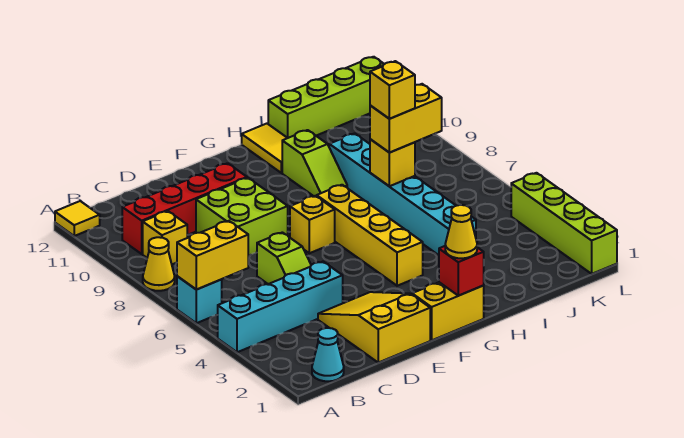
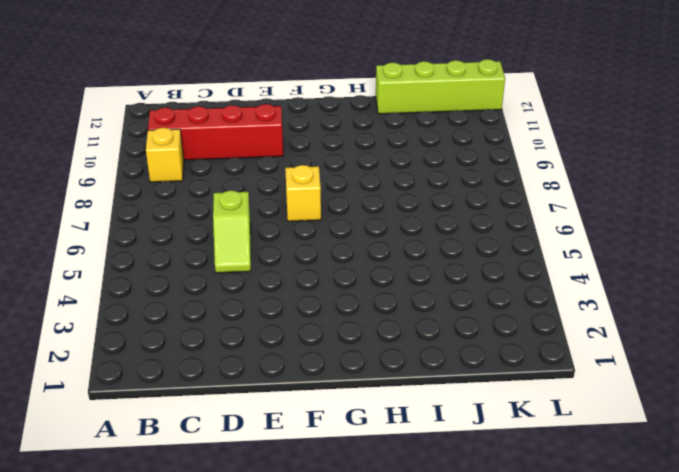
none -> cyan 1x4 brick [218,262,343,352]
none -> cyan 1x1 brick [177,276,222,323]
none -> yellow 1x1 cone [143,237,175,291]

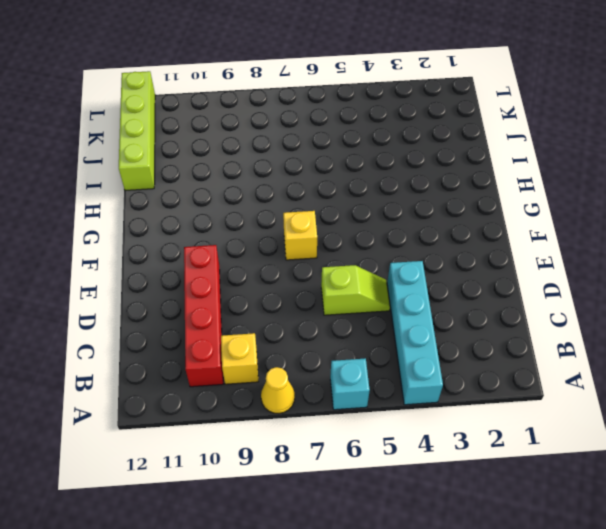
none -> yellow 1x1 tile [55,201,100,236]
none -> cyan 1x1 cone [312,328,344,381]
none -> yellow 2x3 slope [318,292,430,363]

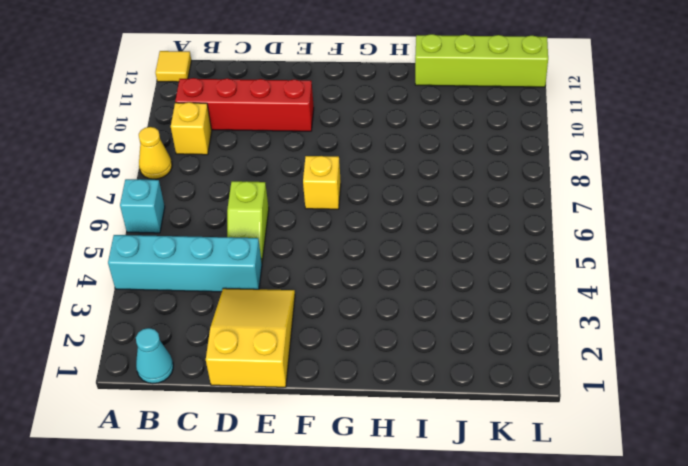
none -> lime 2x2 brick [196,178,288,256]
none -> yellow 1x2 brick [412,282,484,340]
none -> yellow 1x4 brick [317,185,423,286]

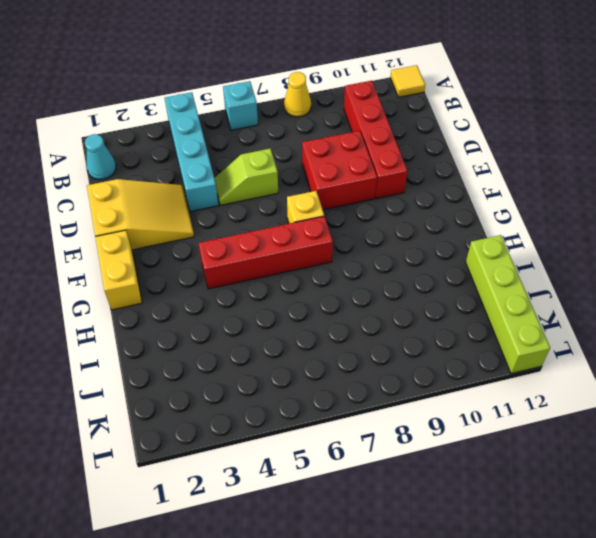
red 2x2 brick [302,131,377,210] -> lime 2x2 brick [196,178,288,256]
red 1x4 brick [199,216,333,289] -> yellow 1x4 brick [317,185,423,286]
none -> yellow 1x1 brick [143,211,187,264]
none -> lime 1x2 slope [282,130,347,196]
none -> yellow 1x2 tile [242,124,287,173]

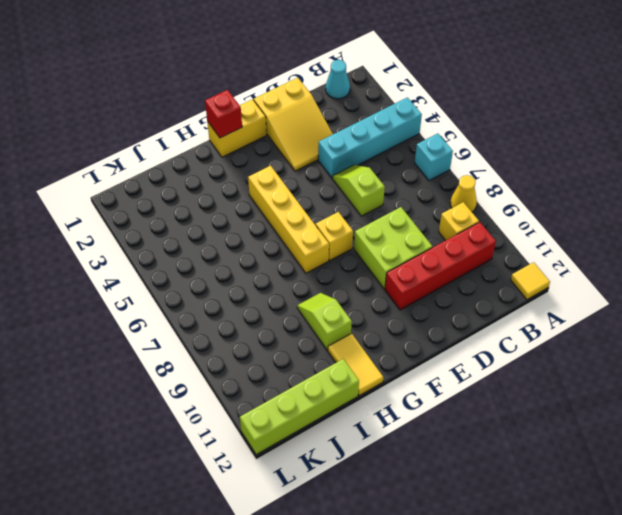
none -> cyan 1x6 brick [329,133,476,255]
none -> lime 1x4 brick [511,173,617,274]
none -> yellow 1x2 brick [177,221,248,290]

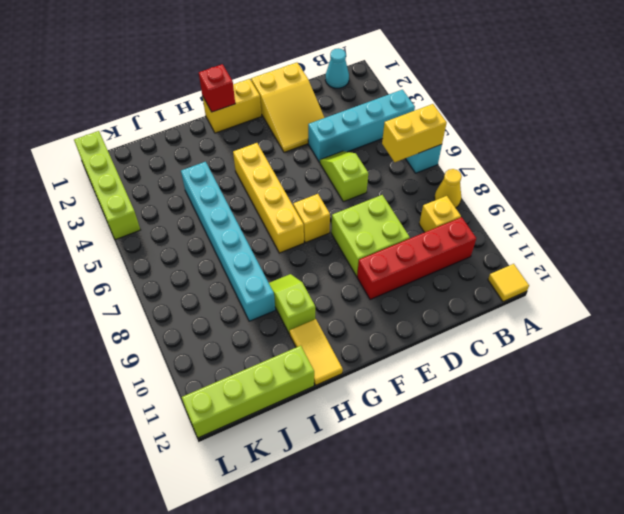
none -> yellow 1x1 brick [370,139,415,186]
none -> yellow 1x1 cone [445,205,477,258]
none -> yellow 1x2 brick [370,84,442,153]

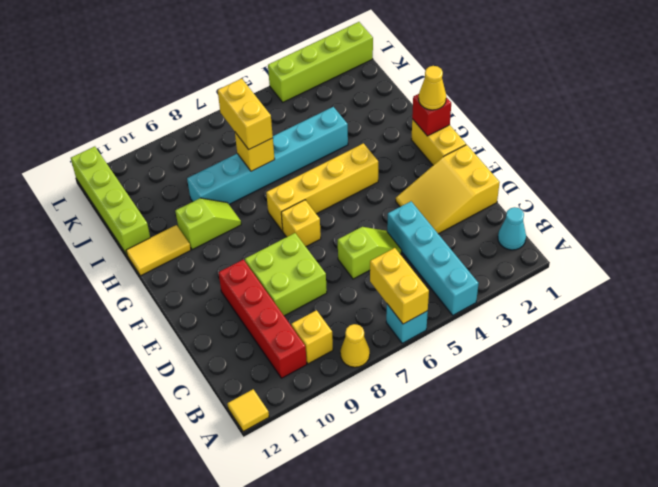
none -> yellow 1x1 brick [370,61,415,119]

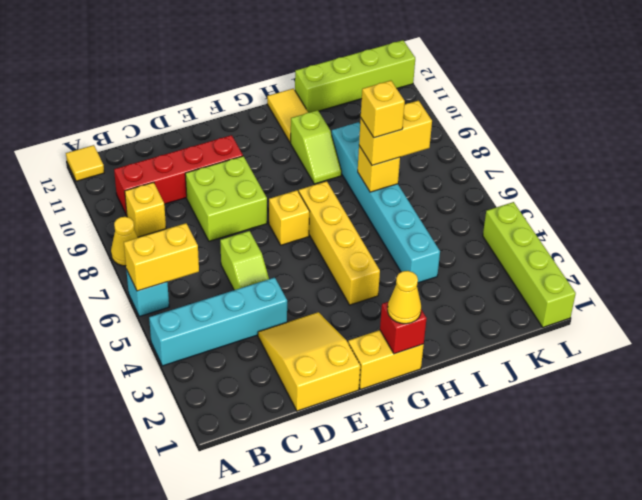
none -> cyan 1x1 cone [312,328,344,381]

